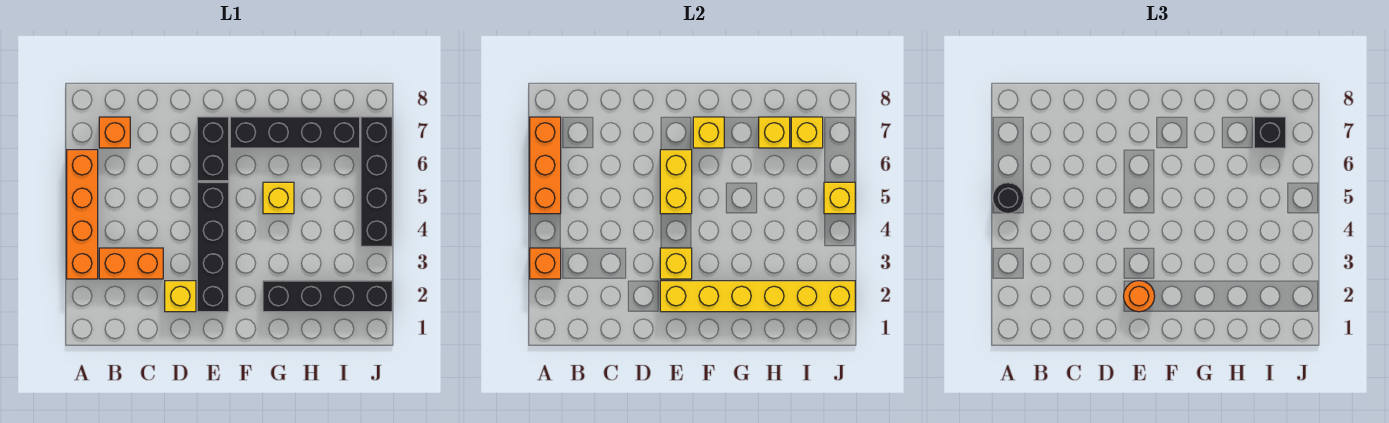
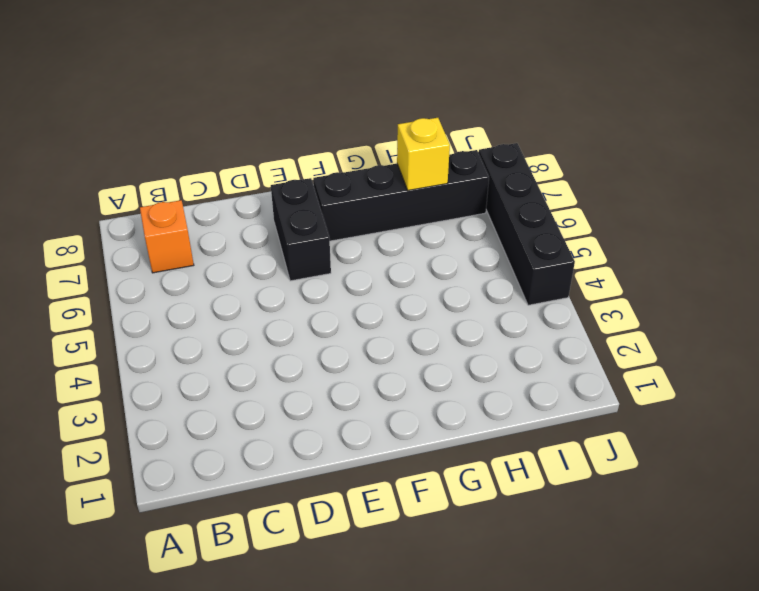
none -> orange 1x4 brick [67,150,98,279]
none -> orange 1x2 brick [99,248,163,279]
none -> yellow 1x1 brick [165,281,196,312]

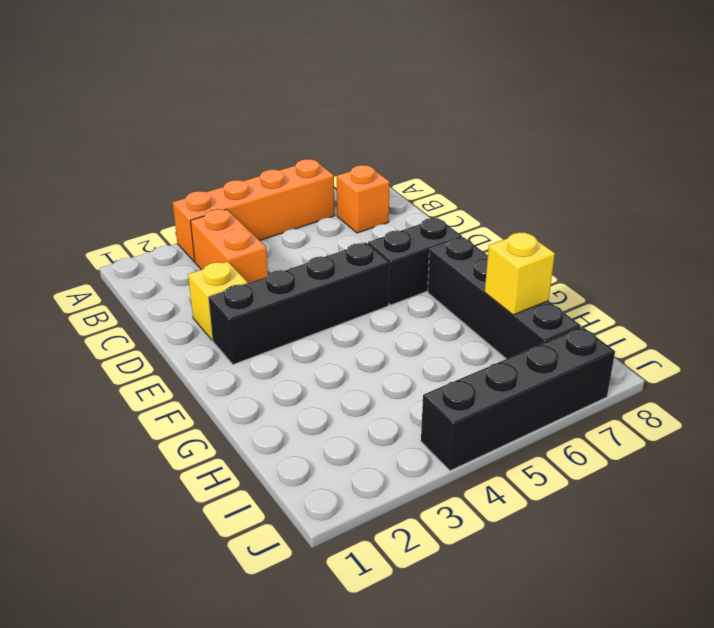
none -> black 1x4 brick [263,281,392,312]
none -> yellow 1x1 brick [263,182,294,214]
none -> orange 1x1 brick [530,248,561,279]

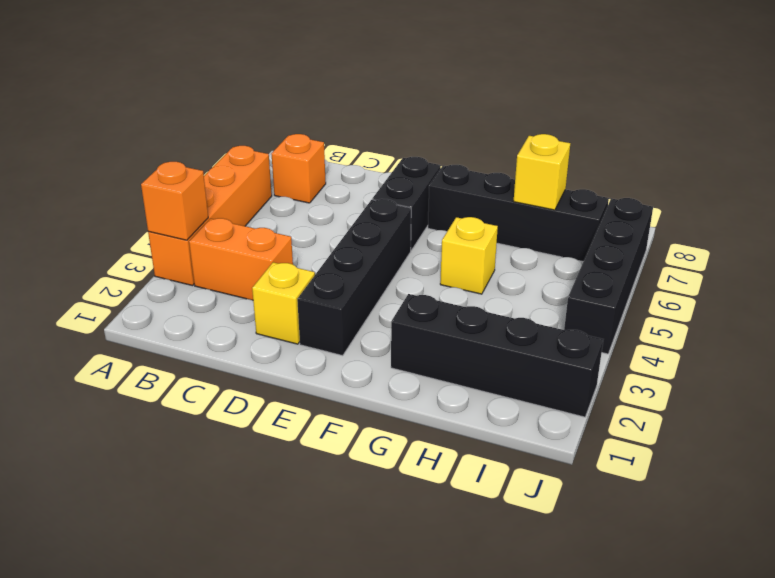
none -> orange 1x3 brick [530,117,561,214]
none -> yellow 1x6 brick [660,281,855,312]
none -> yellow 1x1 brick [660,248,692,279]

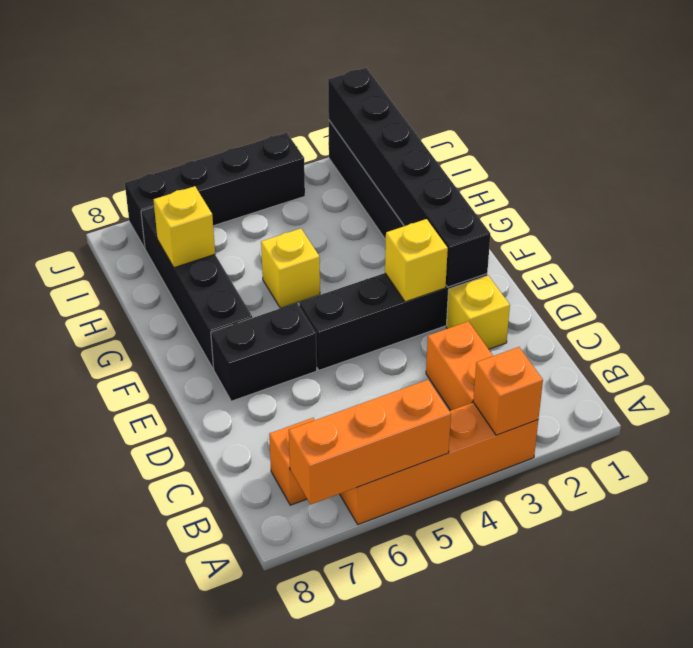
black 1x6 brick [328,68,490,287] -> yellow 1x6 brick [660,281,855,312]
none -> yellow 1x2 brick [660,150,692,214]
none -> yellow 1x1 brick [693,117,724,148]
none -> yellow 1x1 brick [791,117,823,148]

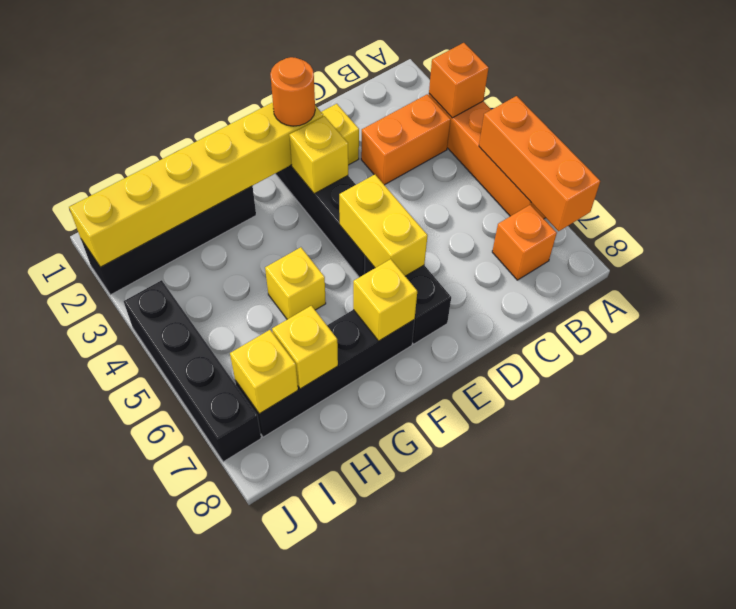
none -> yellow 1x1 brick [824,182,855,214]
none -> black 1x1 round brick [993,182,1024,213]
none -> black 1x1 brick [1254,117,1286,148]

